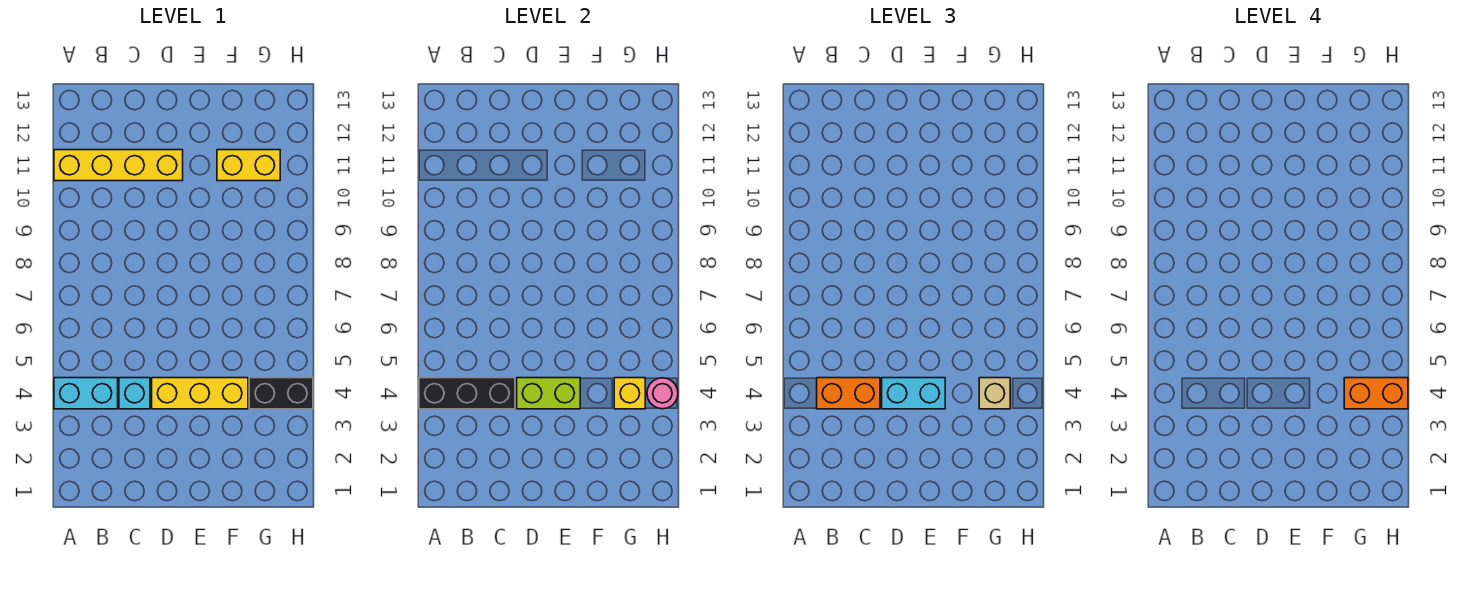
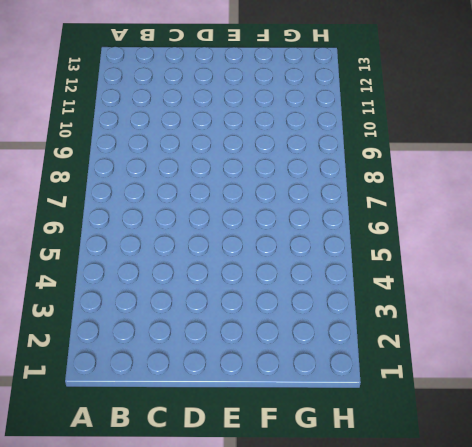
none -> cyan 1x2 brick [54,378,118,409]
none -> yellow 1x4 brick [54,150,183,181]
none -> cyan 1x1 brick [119,378,150,409]

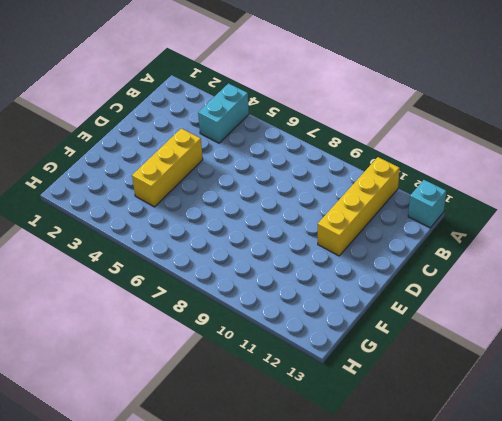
cyan 1x1 brick [408,180,446,228] -> cyan 1x1 brick moved to [119,378,150,409]
none -> yellow 1x2 brick [217,150,280,181]
none -> black 1x2 brick [249,378,313,409]
none -> black 1x3 brick [419,378,515,409]

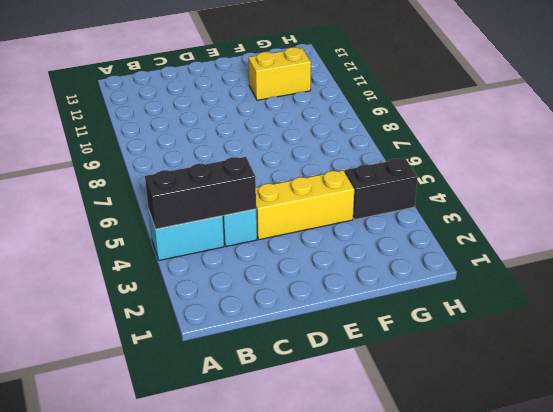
none -> yellow 1x4 brick [54,150,183,181]
none -> lime 1x2 brick [517,378,580,409]
none -> yellow 1x1 brick [614,378,645,409]

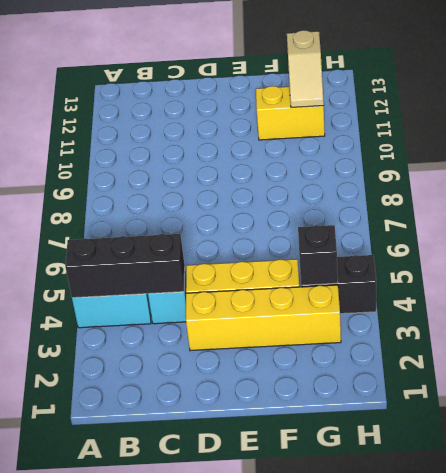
yellow 1x4 brick [186,285,341,351] -> yellow 1x4 brick moved to [54,150,183,181]
black 1x1 brick [298,225,338,285] -> yellow 1x1 brick [614,378,645,409]
tan 1x2 slope [287,30,324,108] -> none
none -> lime 1x2 brick [517,378,580,409]
none -> pink 1x1 round brick [647,378,678,409]
none -> orange 1x2 brick [817,378,880,409]

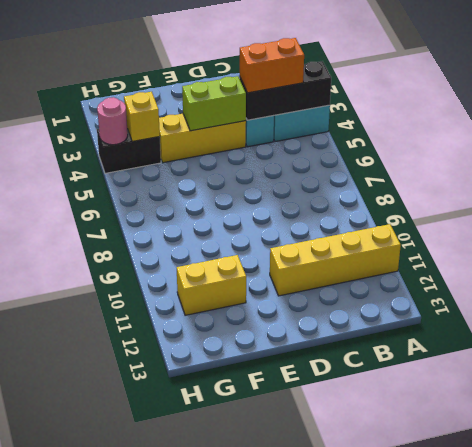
none -> cyan 1x2 brick [882,378,945,409]
none -> tan 1x1 brick [979,378,1010,409]
none -> orange 1x2 brick [1344,378,1408,409]

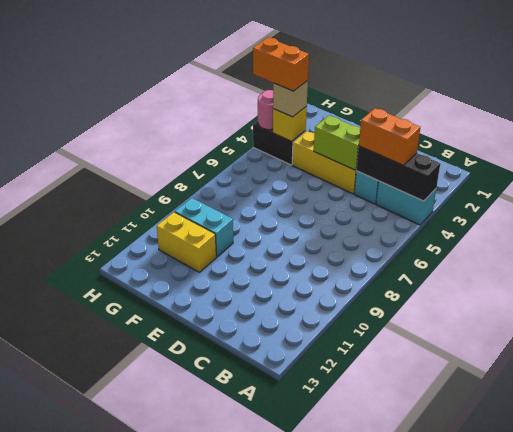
cyan 1x2 brick [175,198,233,257] -> cyan 1x2 brick moved to [882,378,945,409]
none -> yellow 1x4 brick [54,150,183,181]

